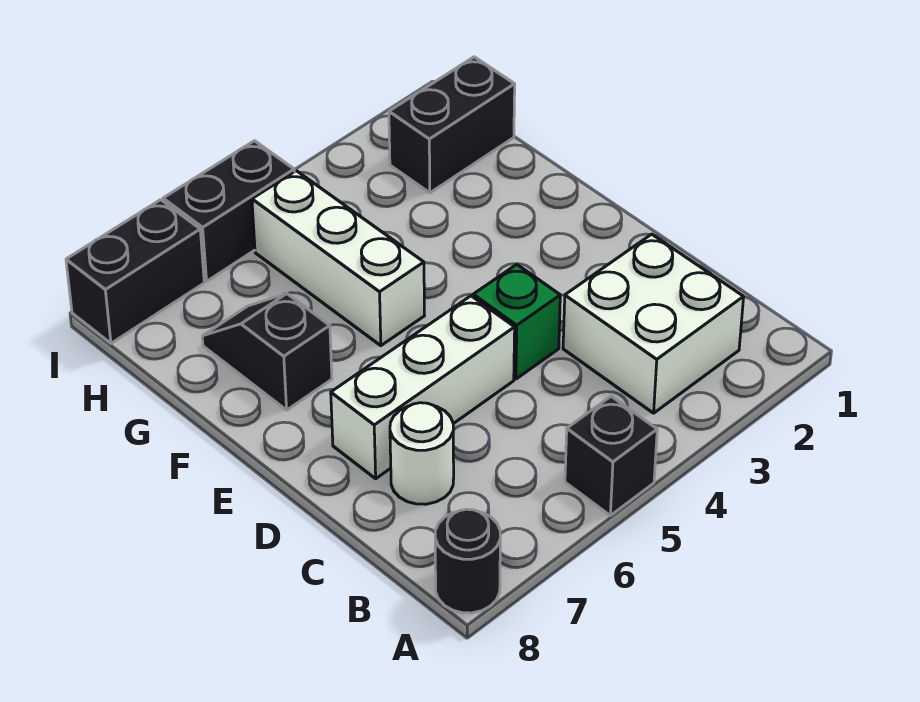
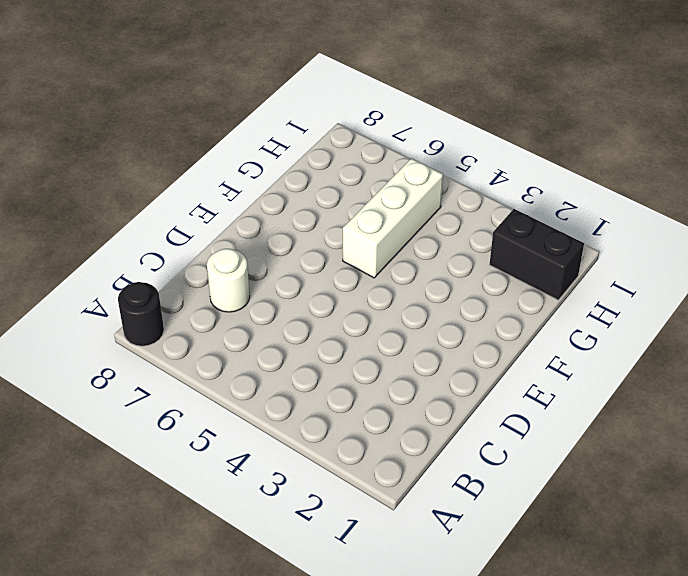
none -> black 1x1 brick [565,396,657,516]
none -> white 2x2 brick [563,234,744,413]

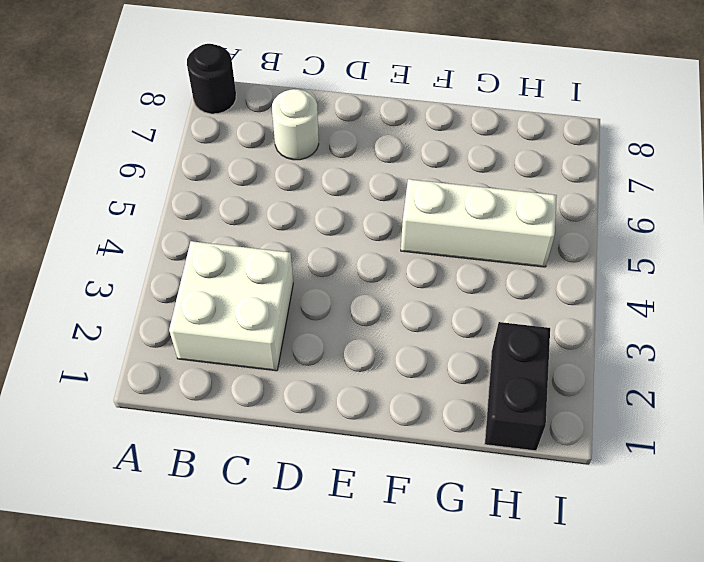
none -> black 1x1 brick [565,396,657,516]
none -> green 1x1 brick [473,264,560,379]

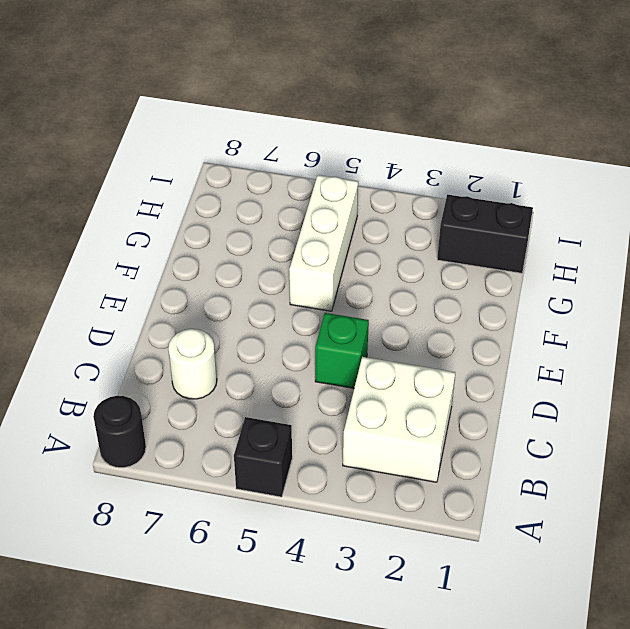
none -> white 1x3 brick [331,296,515,479]
none -> black 1x2 slope [202,294,332,410]

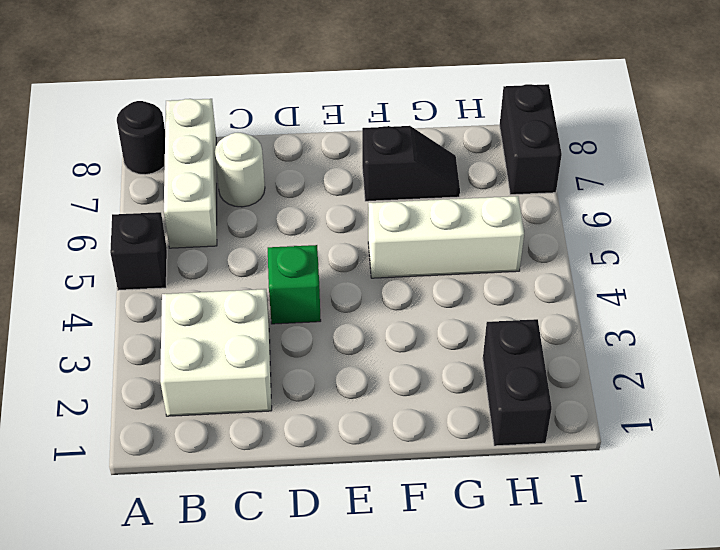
white 1x3 brick [164,99,217,248] -> white 1x3 brick moved to [331,296,515,479]
none -> black 1x2 brick [163,141,294,281]

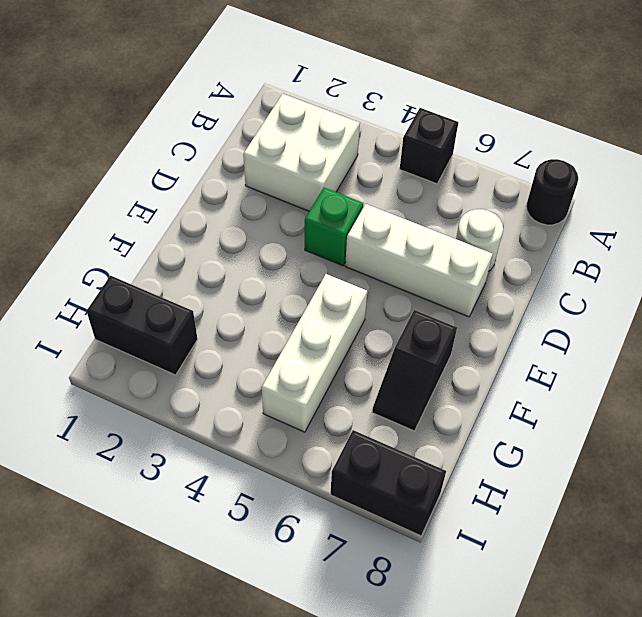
none -> black 1x2 brick [163,141,294,281]

